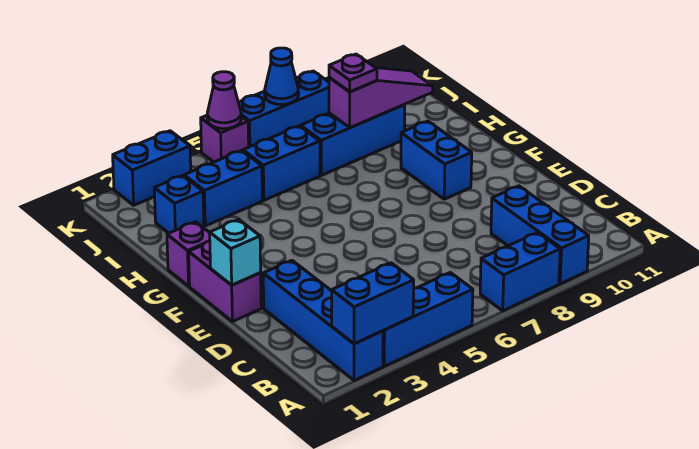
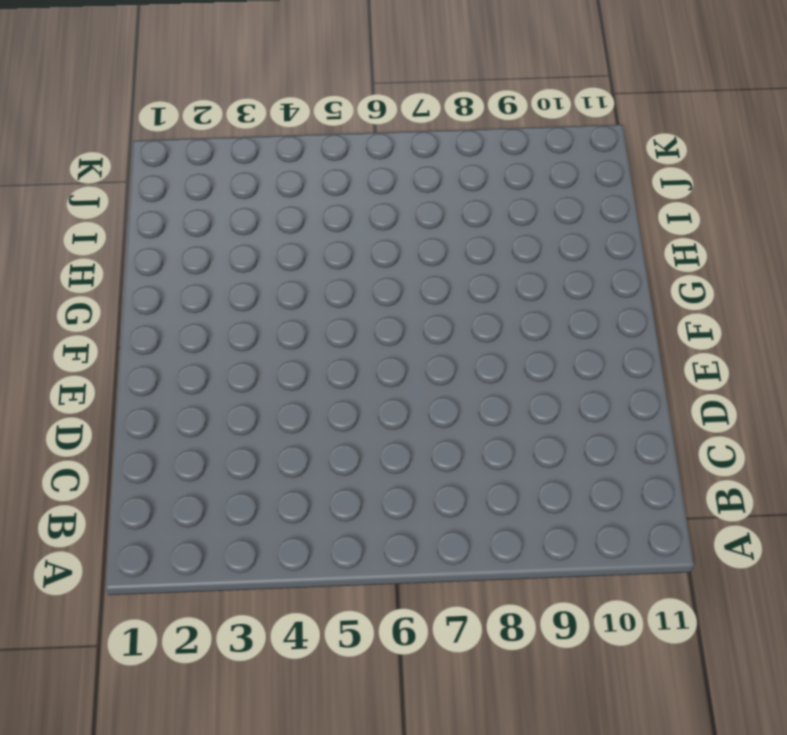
none -> blue 1x4 brick [263,260,383,380]
none -> blue 1x3 brick [383,273,473,366]
none -> blue 1x2 brick [480,233,560,311]

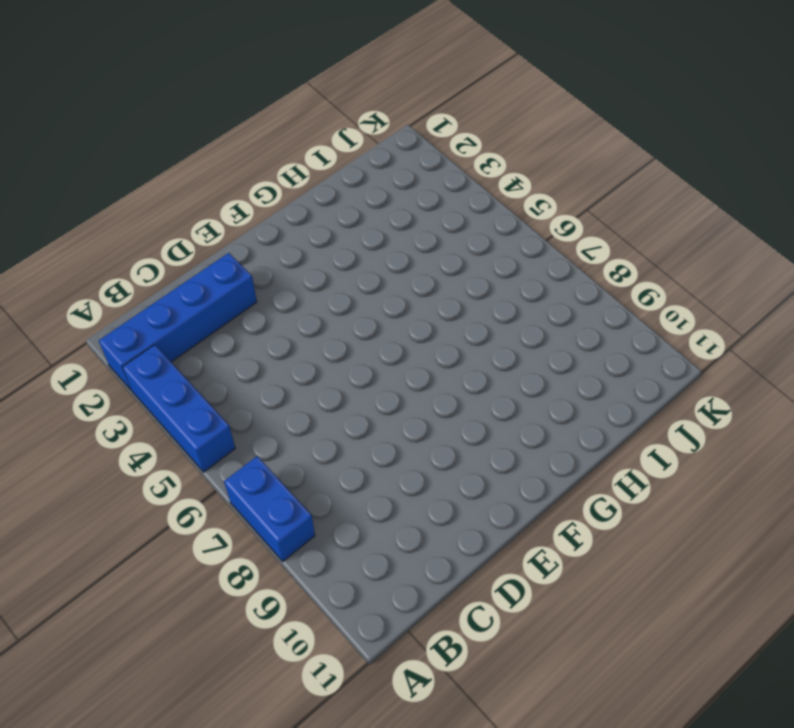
none -> blue 1x3 brick [491,186,589,284]
none -> purple 1x2 brick [189,241,261,322]
none -> blue 1x2 brick [401,121,472,199]

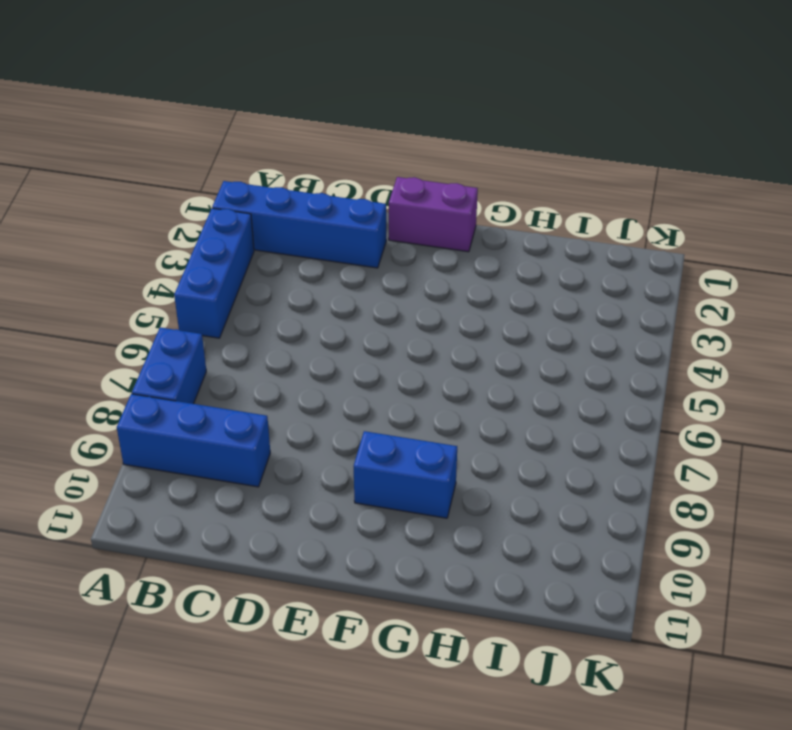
none -> purple 1x1 brick [167,222,210,286]
none -> blue 1x1 brick [154,176,204,233]
none -> blue 1x2 brick [184,151,262,226]

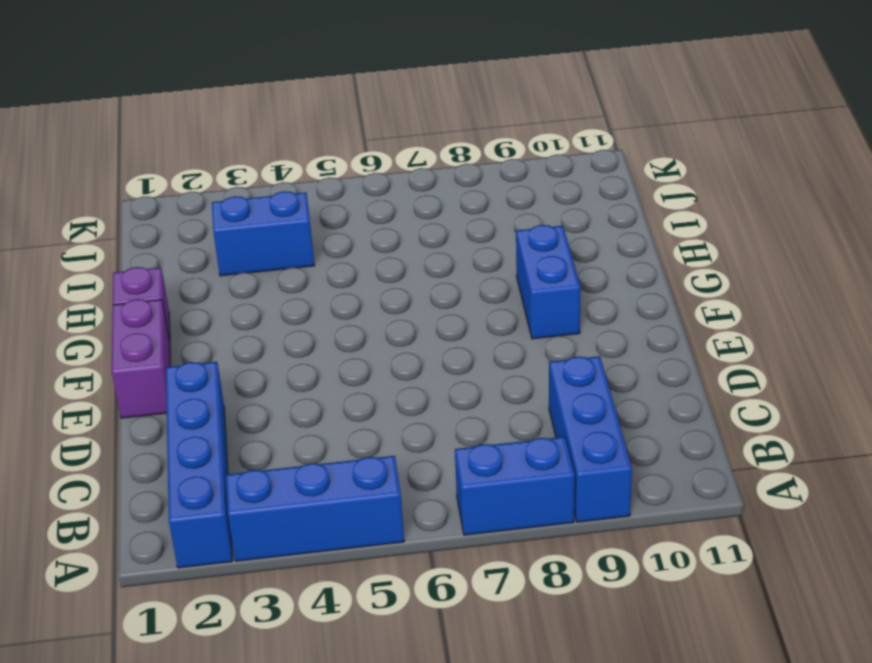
none -> blue 1x1 brick [154,176,204,233]
none -> blue 1x2 brick [243,126,320,200]
none -> blue 1x3 brick [301,105,405,175]

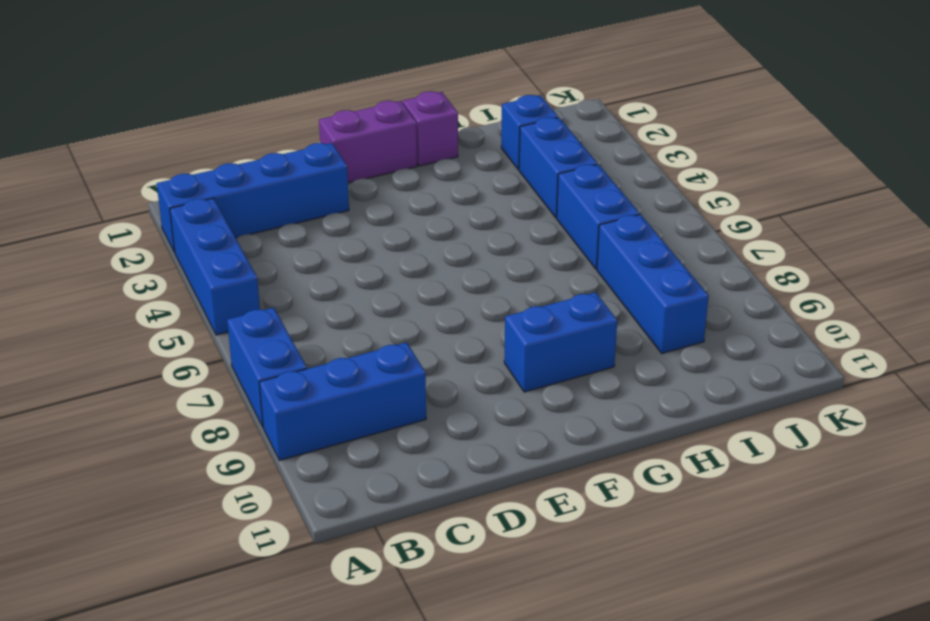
none -> blue 1x2 brick [113,131,191,205]
none -> purple 1x1 brick [201,115,249,162]
none -> blue 1x3 brick [238,71,329,147]

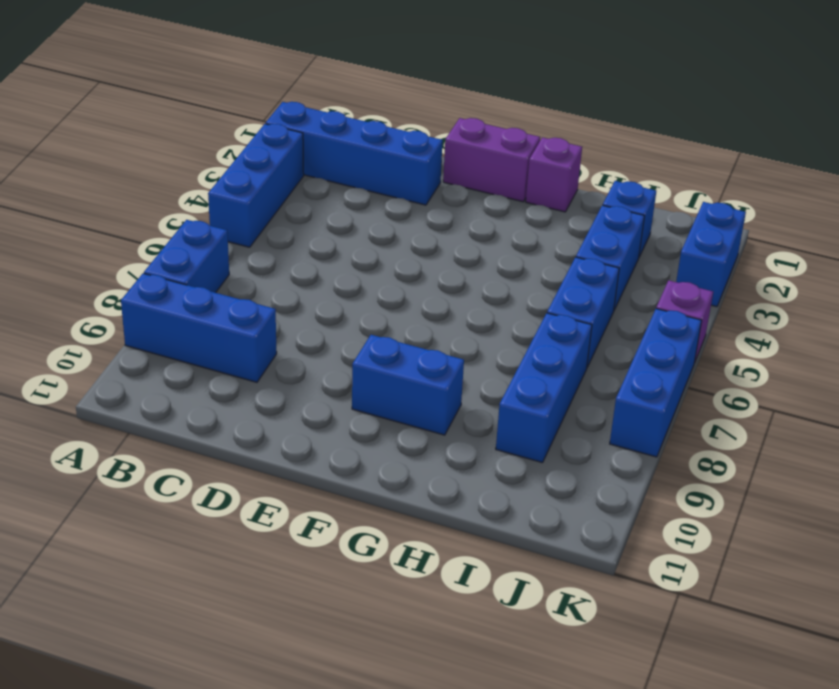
none -> blue 1x2 brick [332,263,414,344]
none -> cyan 1x1 brick [210,219,261,285]
none -> purple 1x3 slope [329,68,433,128]

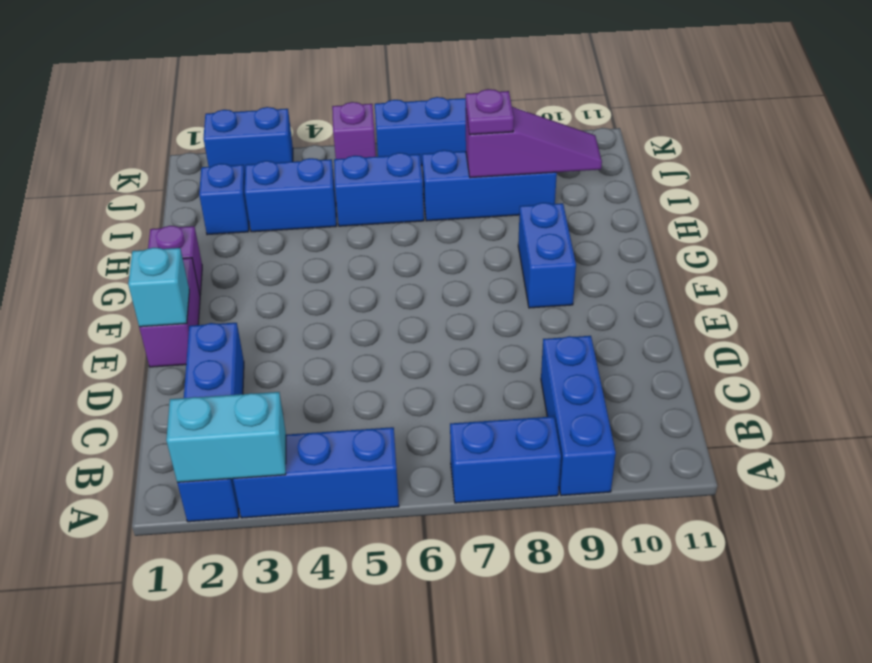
cyan 1x2 brick [166,392,286,483] -> blue 1x2 brick [332,263,414,344]
none -> purple 1x1 cone [207,72,241,129]
none -> blue 1x1 cone [265,48,299,105]

